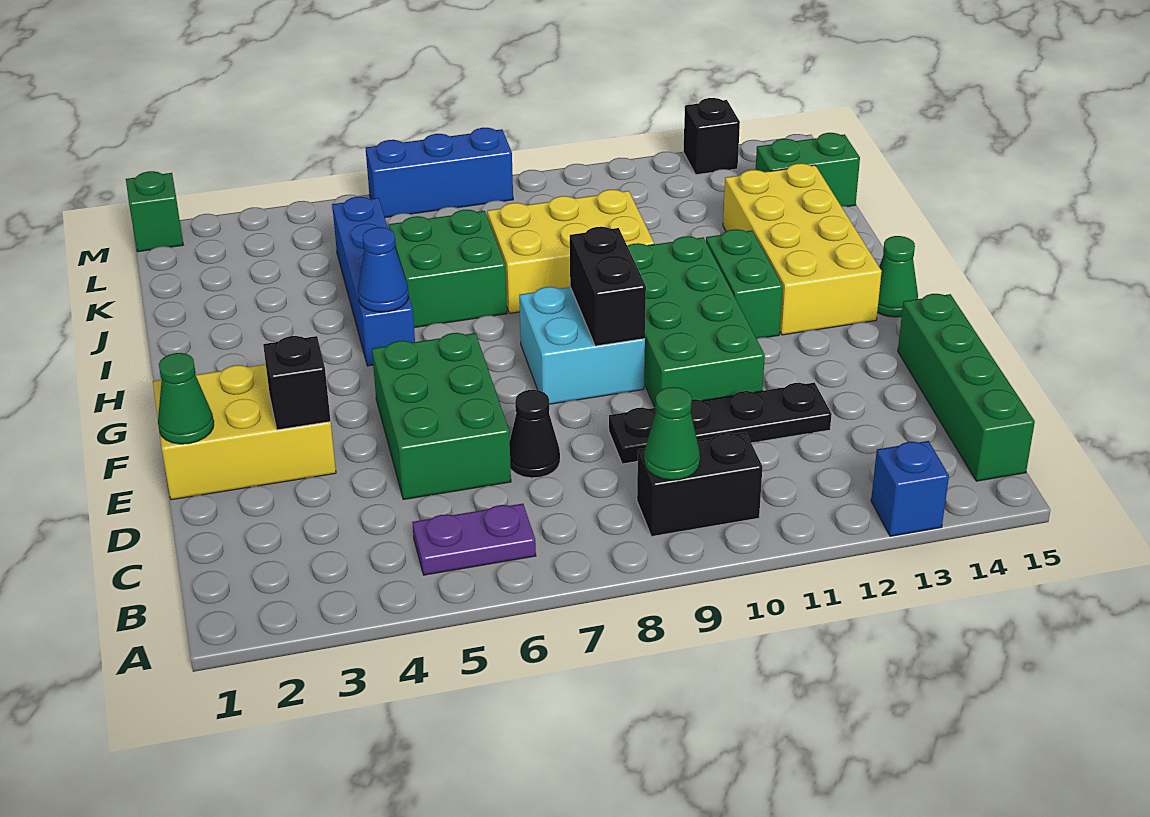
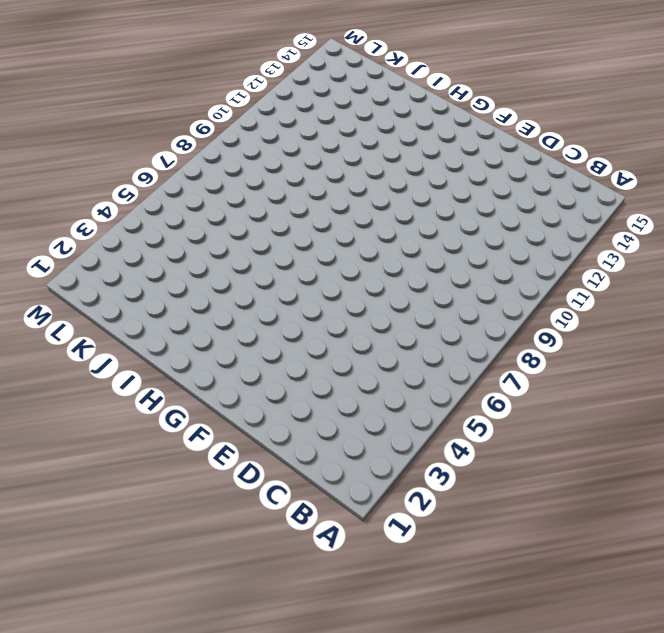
none -> blue 1x1 brick [871,441,949,536]
none -> purple 1x2 plate [412,504,536,575]
none -> black 1x2 brick [637,432,763,536]

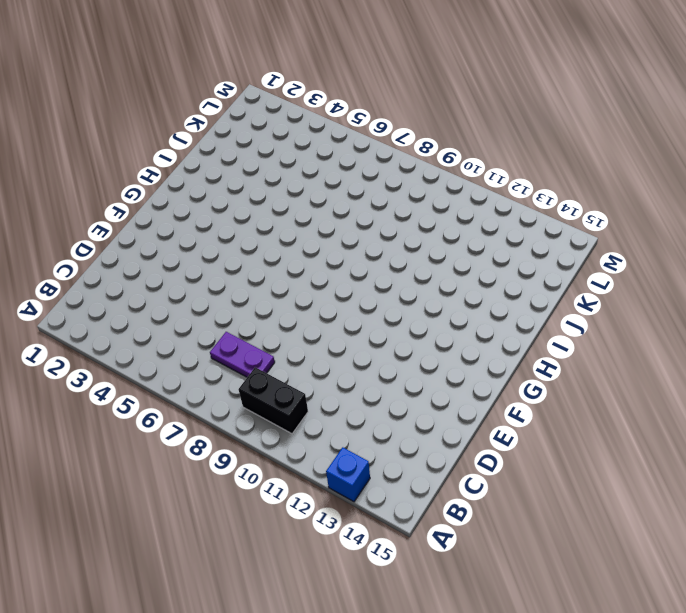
purple 1x2 plate [210,332,275,377] -> purple 1x2 plate moved to [412,504,536,575]
none -> green 1x4 brick [898,294,1035,481]
none -> green 2x3 brick [372,333,511,500]
none -> black 1x1 cone [510,390,560,478]

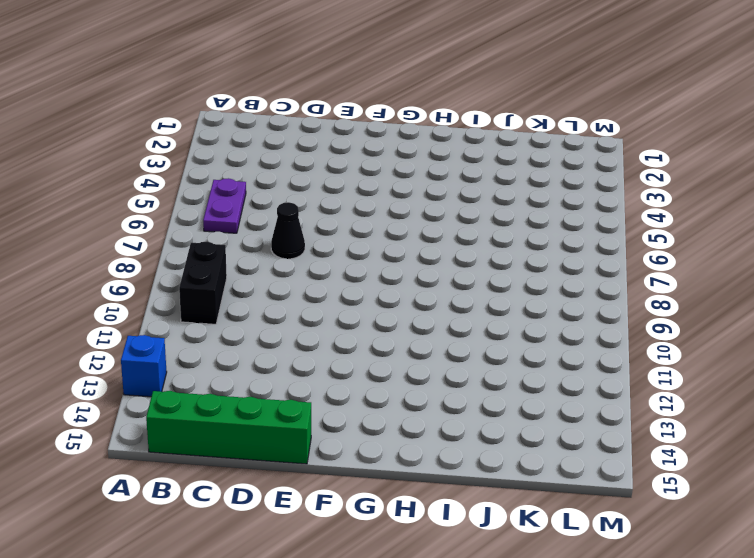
none -> green 2x3 brick [372,333,511,500]
none -> black 1x4 plate [609,383,832,464]
none -> yellow 2x3 brick [153,364,336,500]

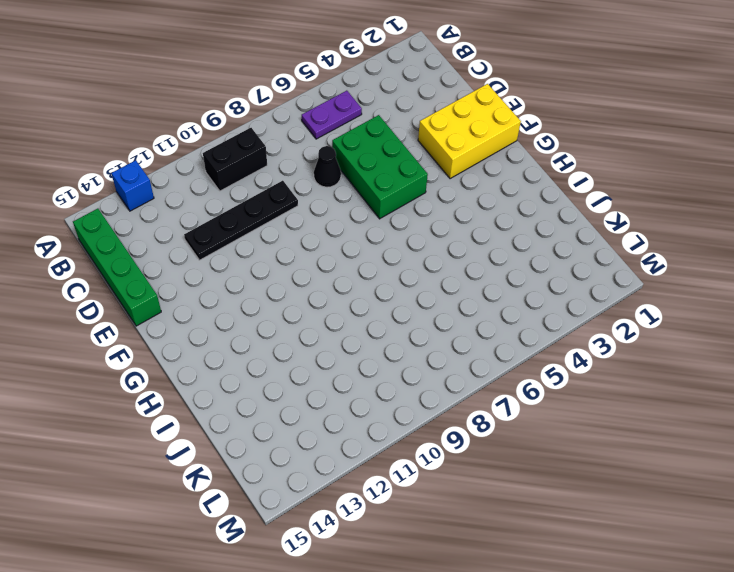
none -> green 2x4 brick [628,236,765,408]
none -> cyan 2x2 brick [519,287,645,404]
none -> green 1x2 brick [706,229,783,338]

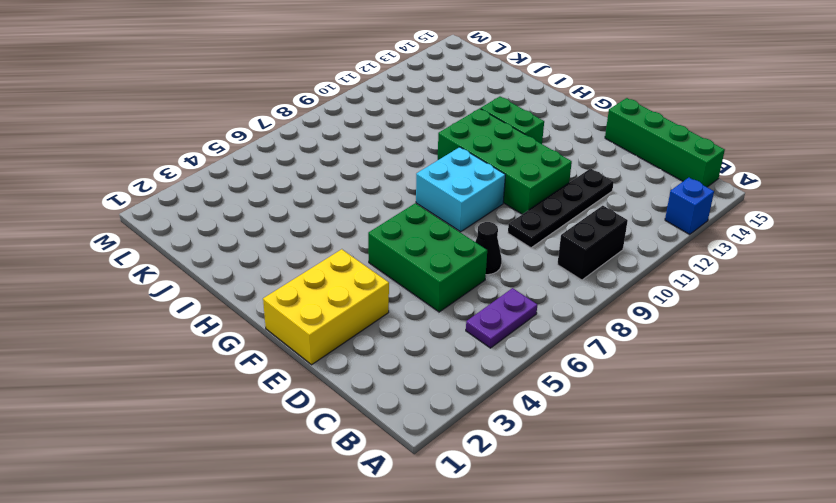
none -> yellow 2x4 brick [723,163,882,335]
none -> green 1x1 cone [877,236,918,317]
none -> blue 1x4 brick [332,197,415,366]

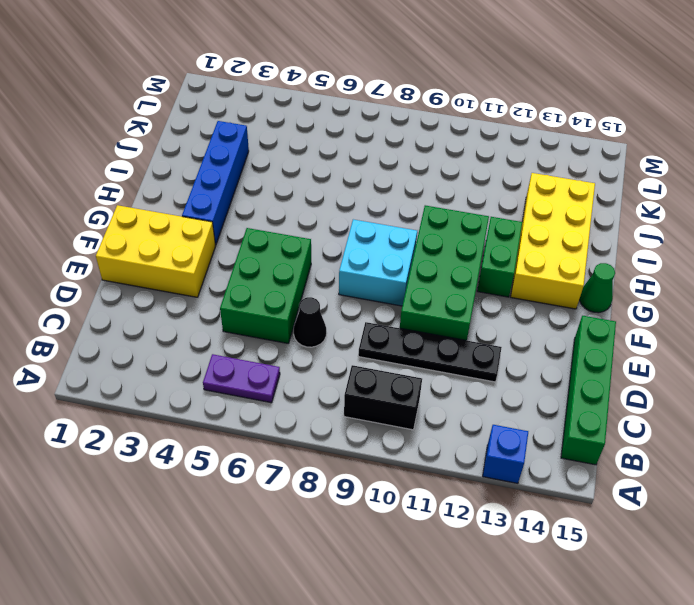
blue 1x4 brick [182,121,249,245] -> blue 1x4 brick moved to [332,197,415,366]
none -> green 2x2 brick [389,210,507,328]
none -> yellow 2x3 brick [487,189,654,313]
none -> green 1x2 brick [756,133,860,207]

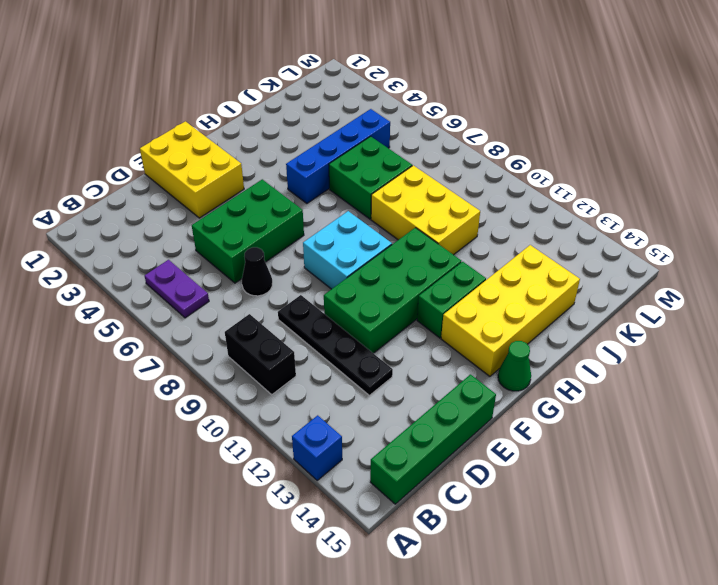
none -> green 1x2 brick [756,133,860,207]
none -> green 1x1 brick [126,171,183,252]
none -> blue 1x3 brick [366,128,513,218]

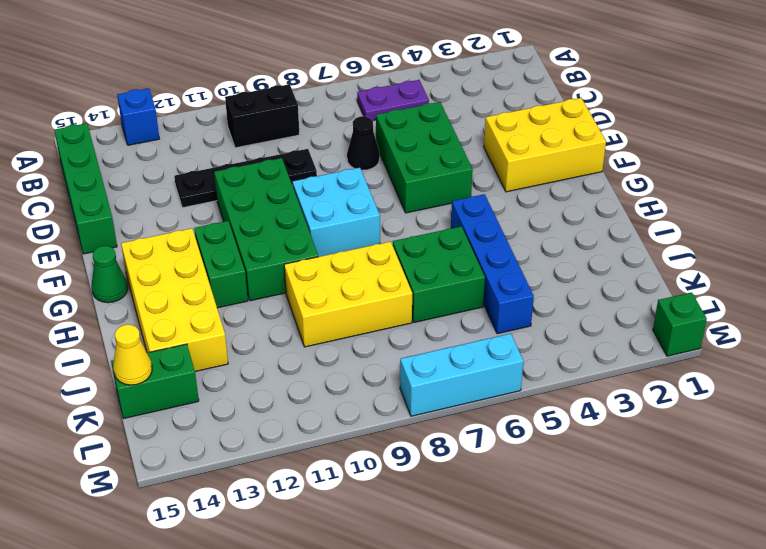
yellow 1x1 cone [113,325,152,385] -> none
cyan 1x3 brick [400,334,524,416] -> blue 1x3 brick [366,128,513,218]
none -> black 1x1 brick [683,98,740,175]
none -> green 1x1 cone [644,387,700,480]
none -> green 1x1 cone [158,353,214,444]

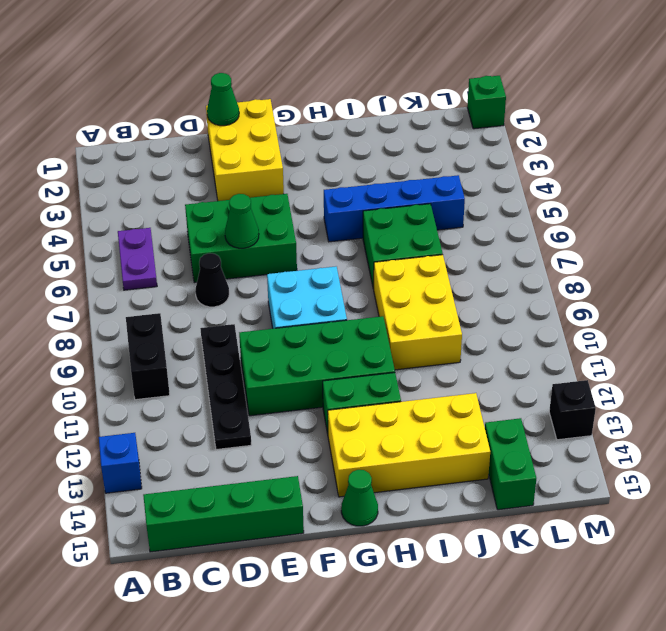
green 1x1 cone [225,194,259,248] -> green 1x1 cone moved to [644,387,700,480]
none -> blue 1x3 brick [366,128,513,218]
none -> black 1x1 brick [263,336,331,430]
none -> black 1x2 brick [570,227,646,346]

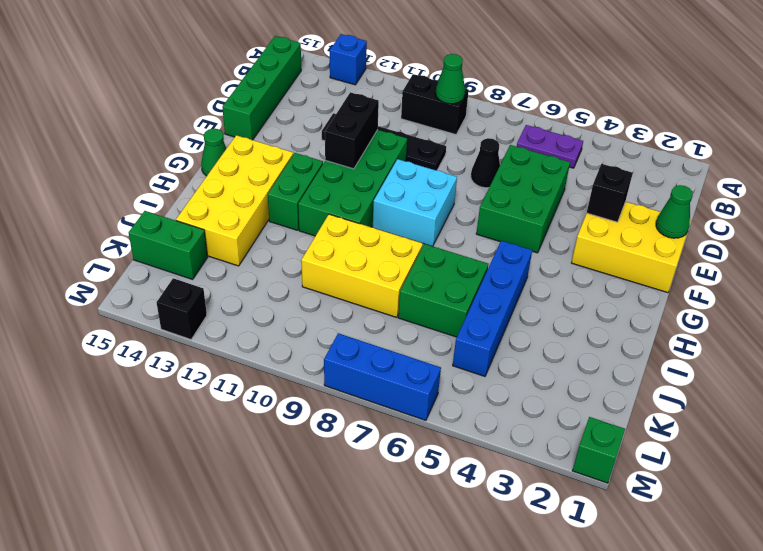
black 1x2 brick [325,92,379,169] -> black 1x2 brick moved to [570,227,646,346]
none -> blue 1x1 cone [358,227,408,312]

